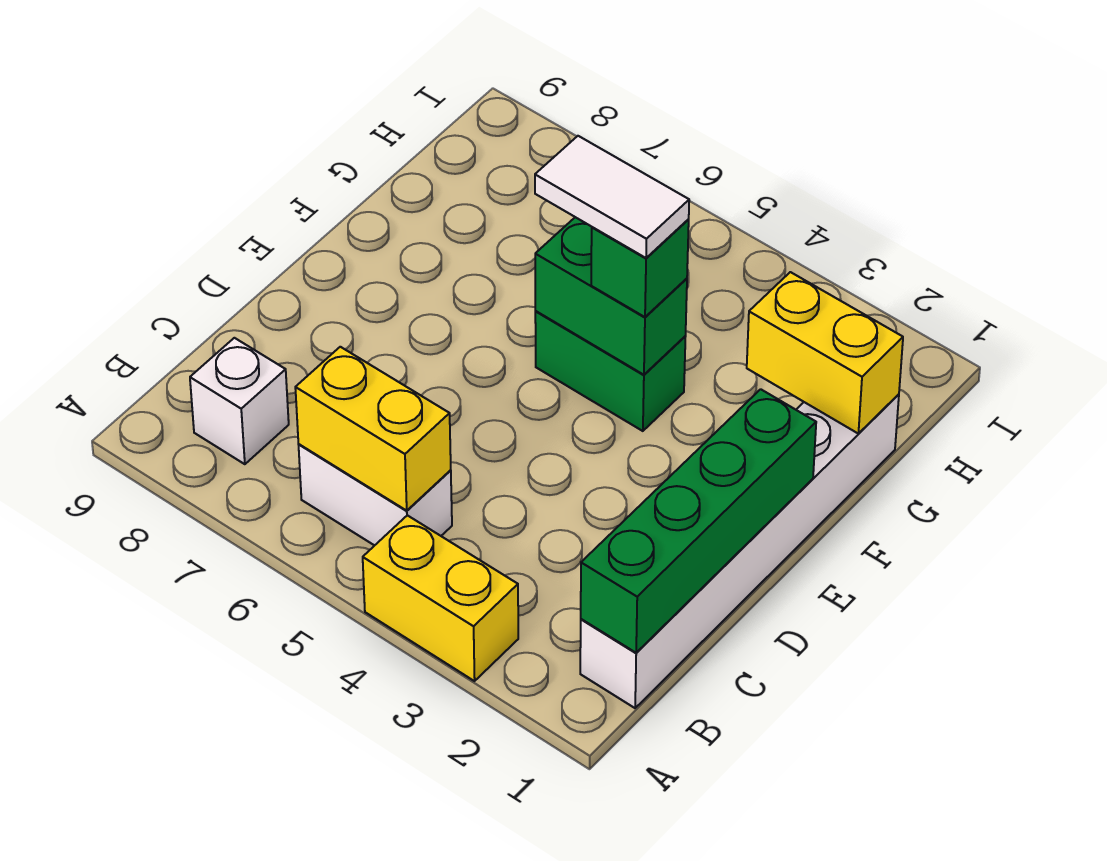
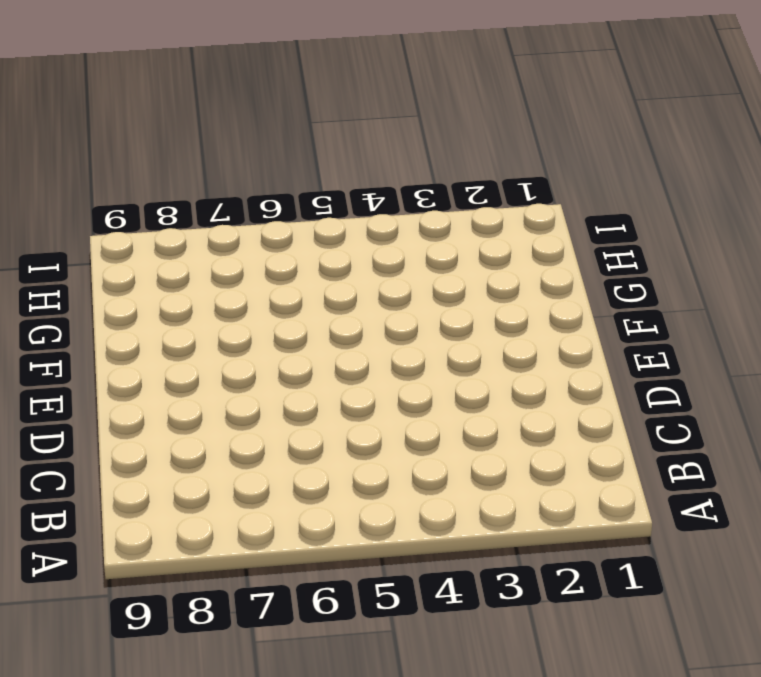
none -> yellow 1x2 brick [363,515,518,681]
none -> white 1x6 brick [580,394,899,708]

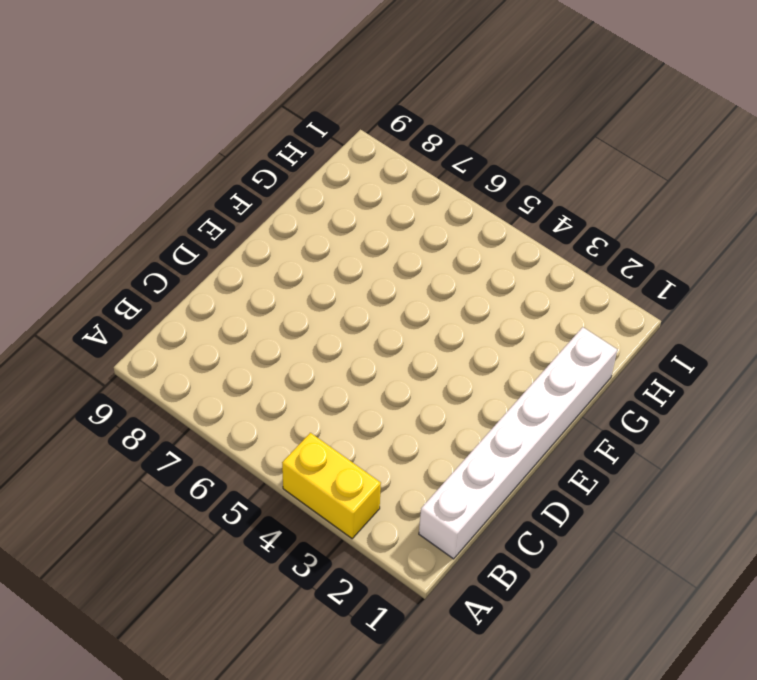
none -> white 1x2 brick [299,444,452,546]
none -> white 1x1 brick [190,338,289,464]

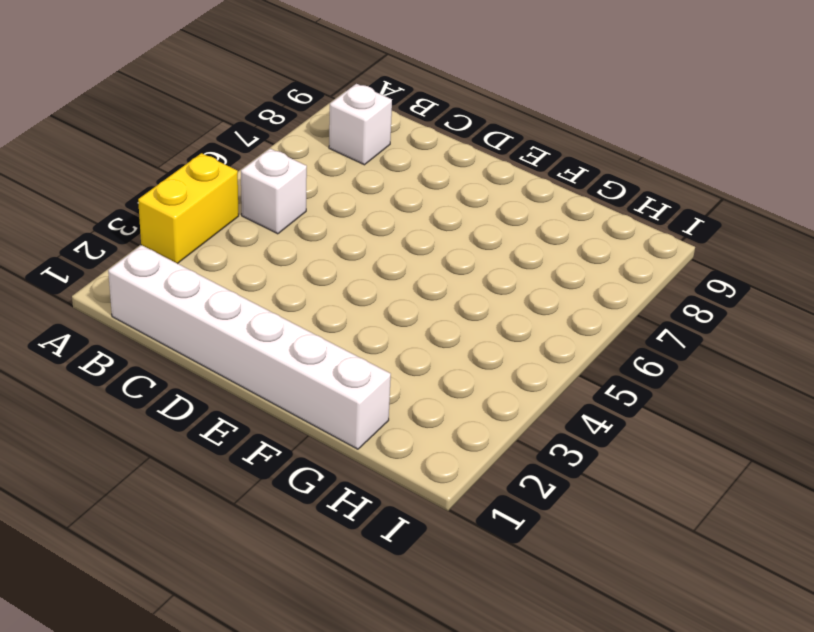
white 1x1 brick [241,149,307,234] -> white 1x2 brick [299,444,452,546]
none -> green 1x2 brick [535,311,685,431]
none -> green 1x4 brick [581,389,816,653]

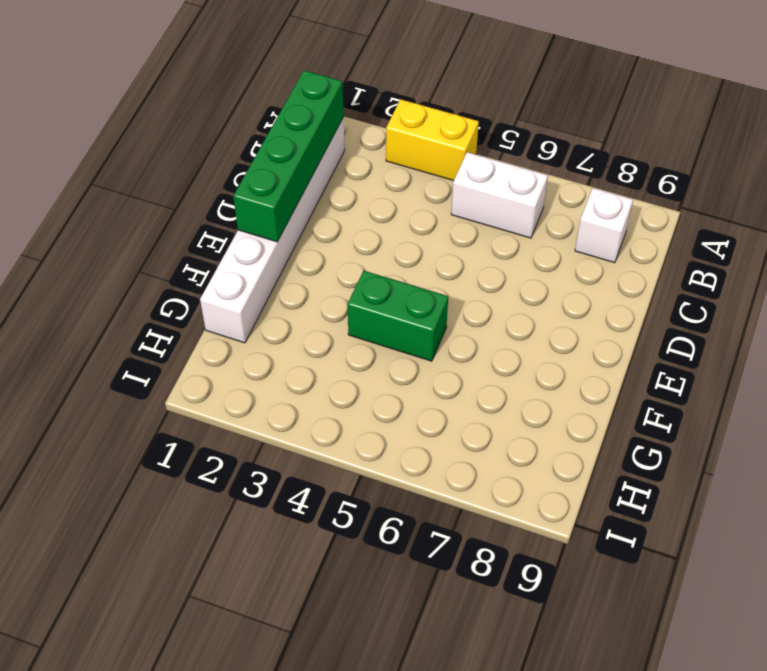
none -> yellow 1x2 brick [295,347,451,511]
none -> green 1x2 brick [535,217,687,375]

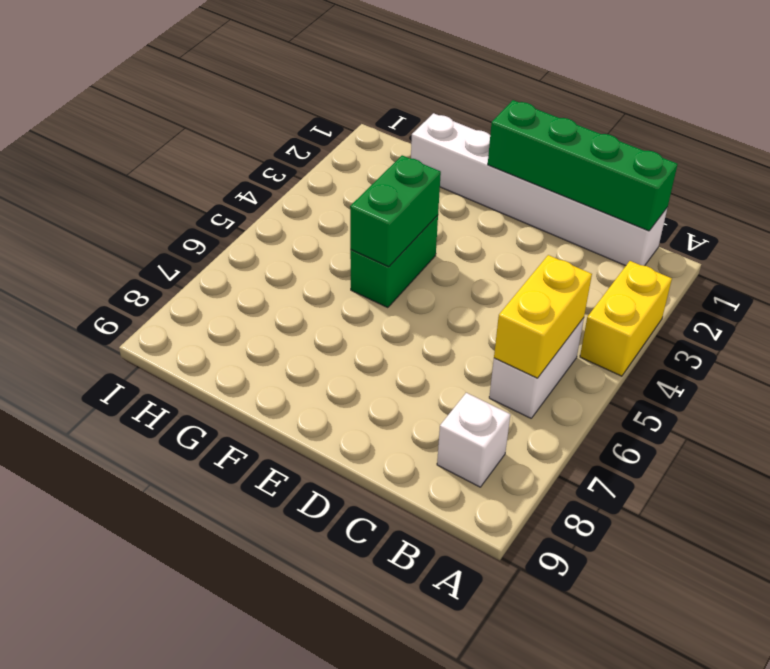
none -> yellow 1x2 brick [747,272,903,433]
none -> green 1x1 brick [591,220,689,317]

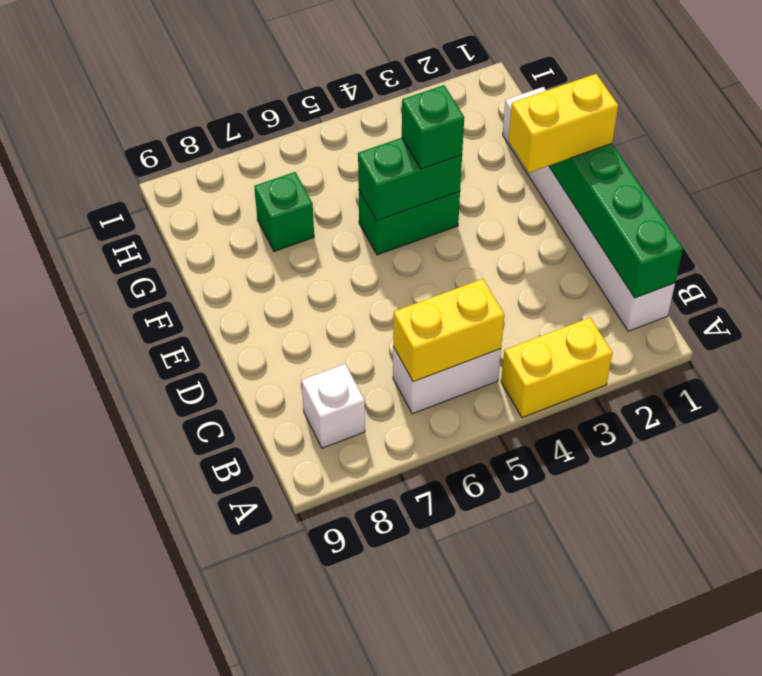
yellow 1x2 brick [508,74,618,173] -> yellow 1x2 brick moved to [747,272,903,433]
green 1x1 brick [254,172,314,251] -> none
none -> white 1x2 tile [535,136,689,258]

